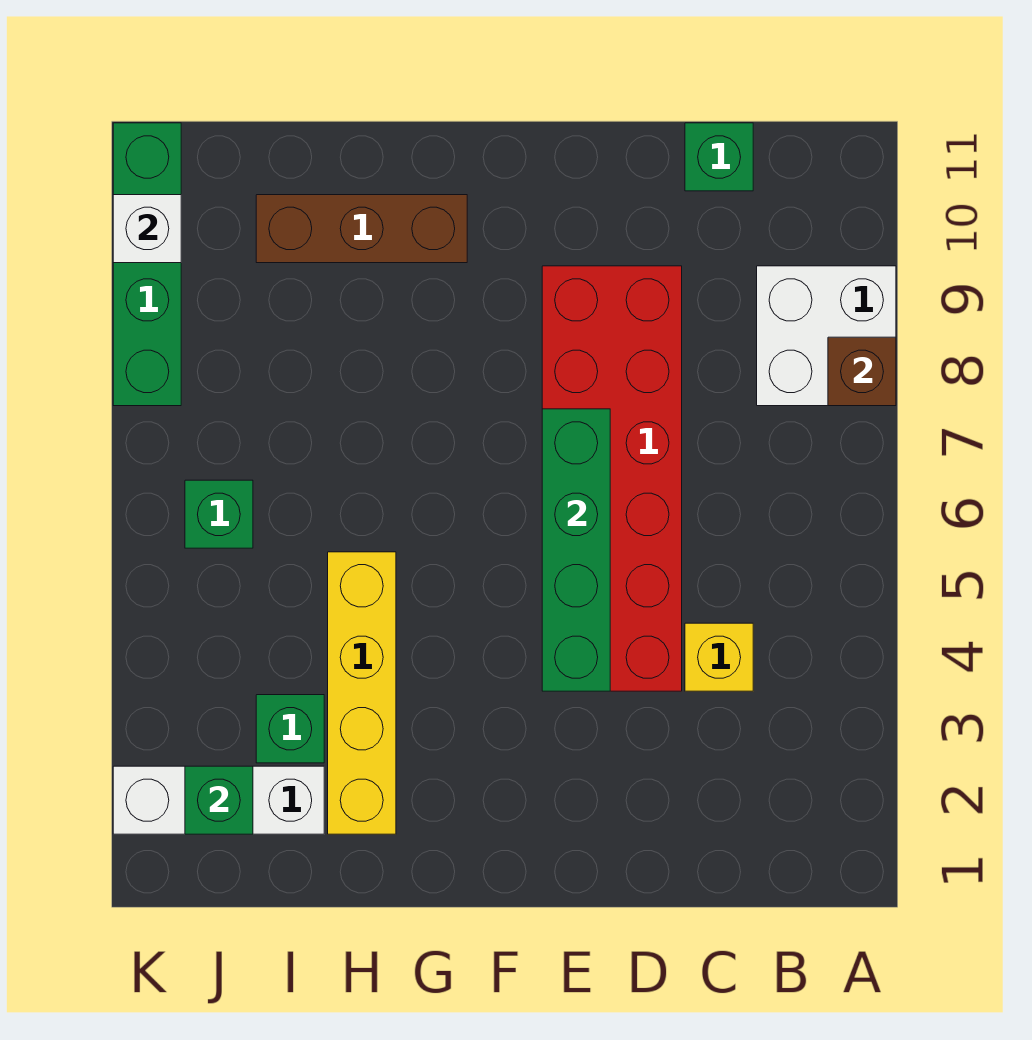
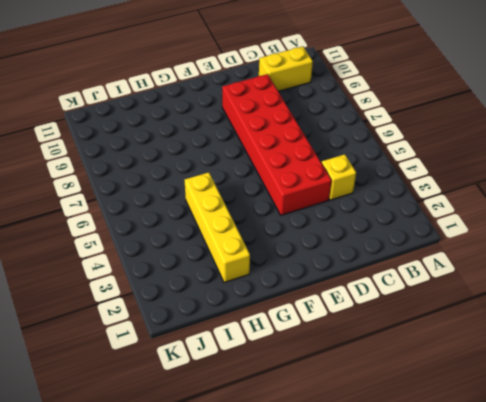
yellow 1x2 brick [259,47,313,91] -> none
none -> white 2x2 brick [757,266,896,406]
none -> green 1x1 brick [685,123,753,191]
none -> brown 1x3 brick [256,195,467,263]

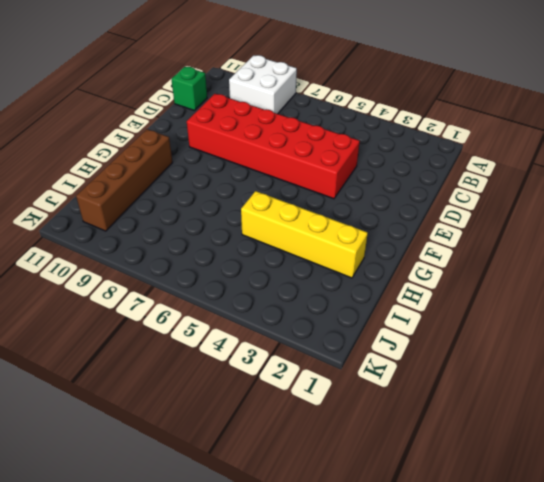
brown 1x4 brick [76,129,173,231] -> brown 1x3 brick [256,195,467,263]
none -> yellow 1x1 brick [685,623,753,691]
none -> white 1x3 brick [113,766,324,834]
none -> green 1x1 brick [256,695,324,763]

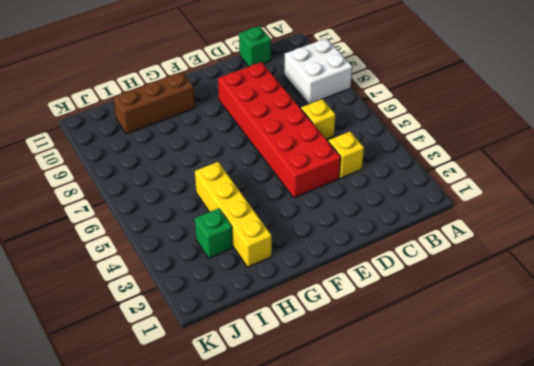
yellow 1x1 brick [301,99,335,139] -> none
none -> white 1x3 brick [113,766,324,834]
none -> green 1x1 brick [185,480,253,548]
none -> green 1x4 brick [113,123,181,406]

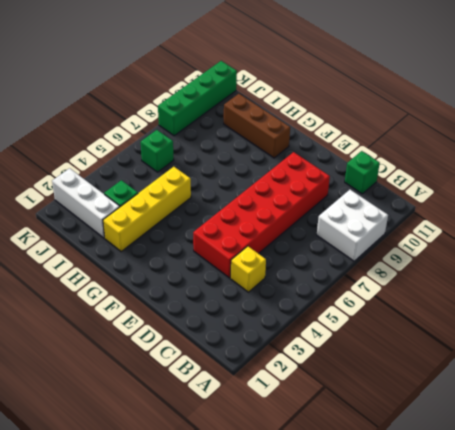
none -> brown 1x1 brick [828,337,896,406]
none -> green 1x4 brick [542,409,610,691]
none -> green 1x1 brick [185,766,253,834]

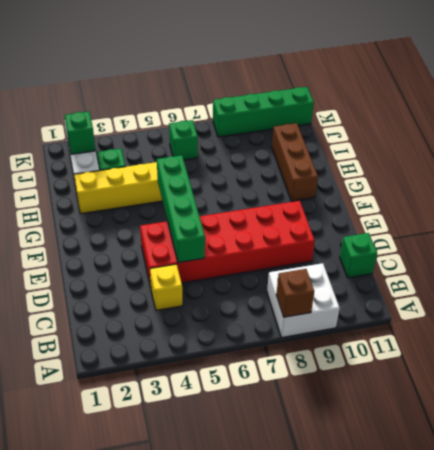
green 1x4 brick [157,155,205,263] -> green 1x4 brick turned to [542,409,610,691]
none -> white 1x1 brick [113,195,181,263]

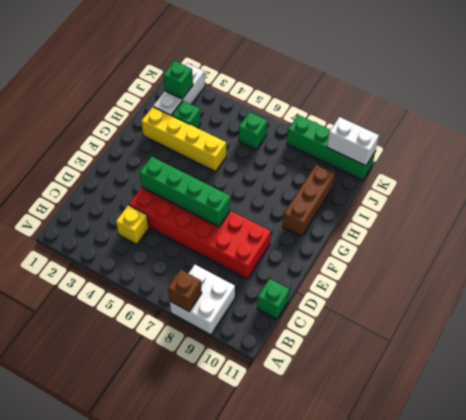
white 1x2 brick [327,117,379,166] -> white 1x1 brick [113,195,181,263]

